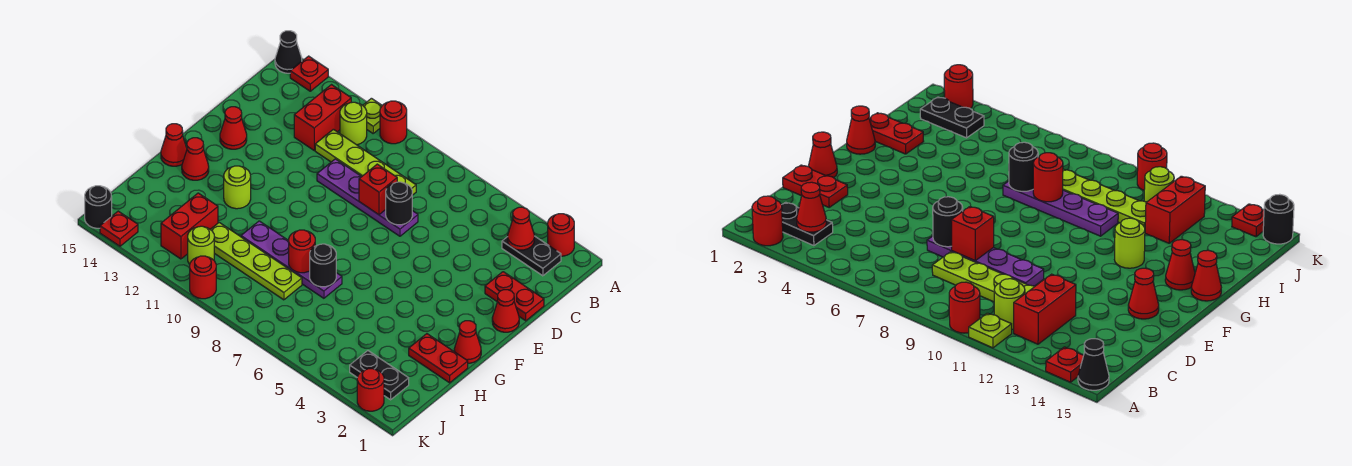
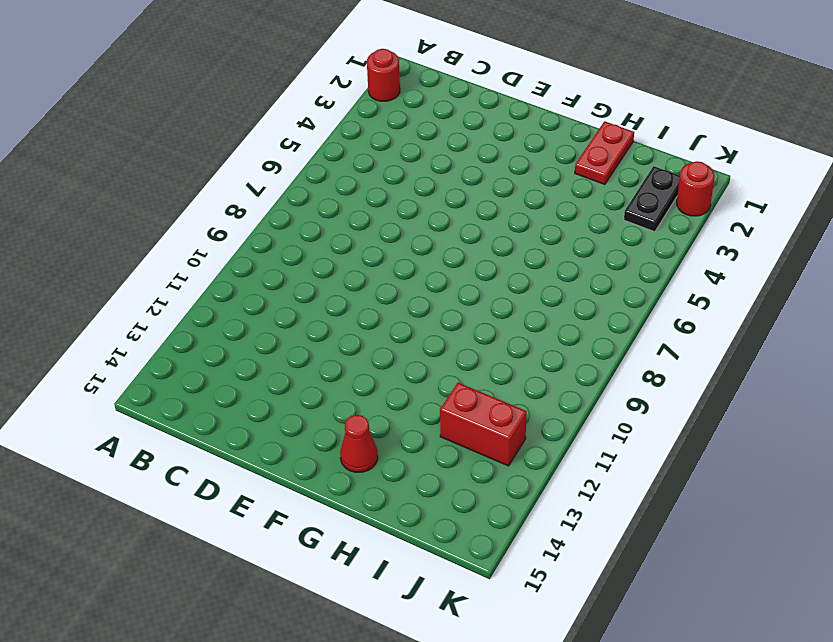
none -> red 1x1 round brick [380,101,407,144]
none -> lime 1x1 plate [363,98,382,133]
none -> red 1x1 plate [290,56,328,91]
none -> black 1x1 cone [275,31,302,73]

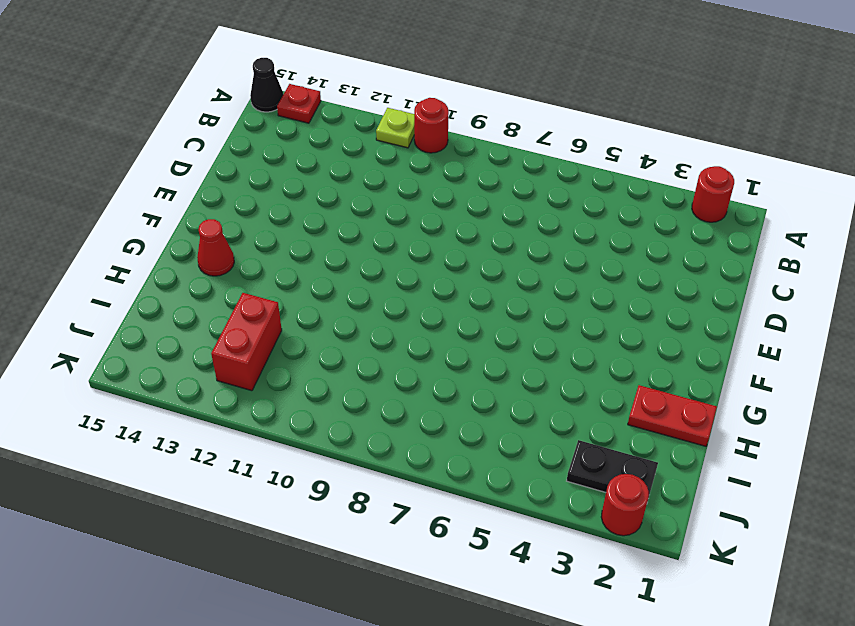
none -> black 1x2 plate [502,236,561,276]
none -> lime 1x1 round brick [340,102,367,145]
none -> red 1x2 brick [294,85,351,150]
none -> lime 1x4 plate [315,129,416,195]

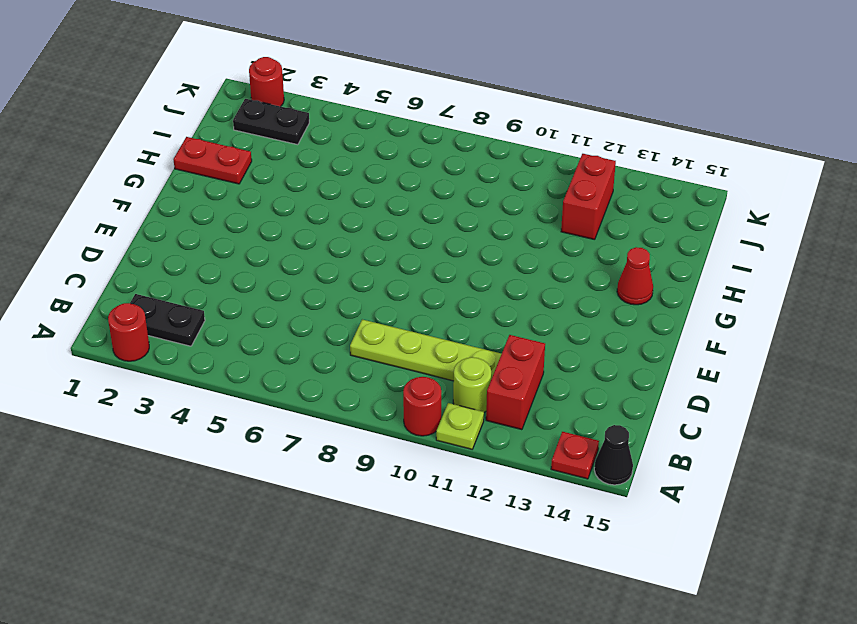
none -> red 1x2 plate [485,272,544,321]
none -> purple 1x4 plate [317,159,418,236]
none -> red 1x1 cone [492,290,519,332]
none -> red 1x1 cone [220,107,247,149]

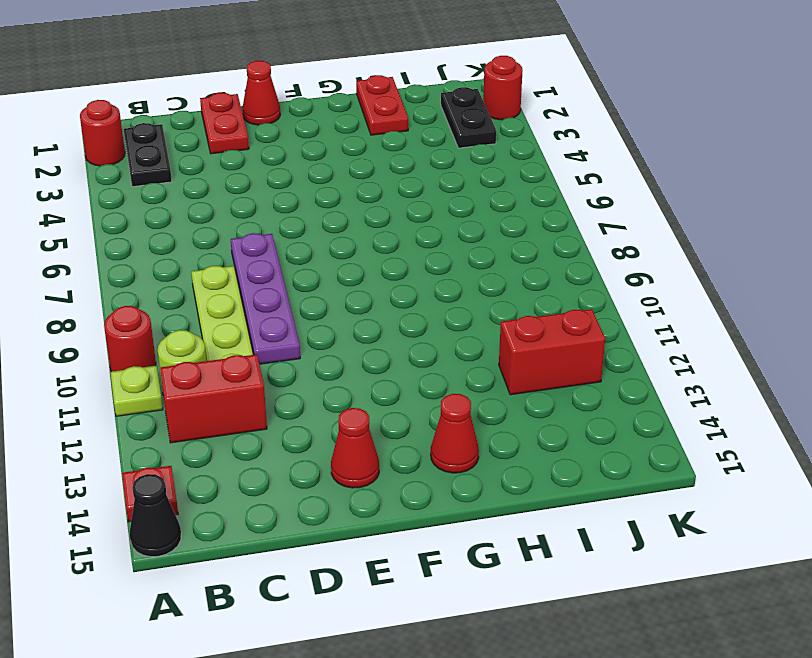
none -> red 1x1 cone [454,321,481,363]
none -> lime 1x1 round brick [224,166,251,209]
none -> red 1x1 cone [161,124,187,166]
none -> purple 1x4 plate [241,221,342,298]

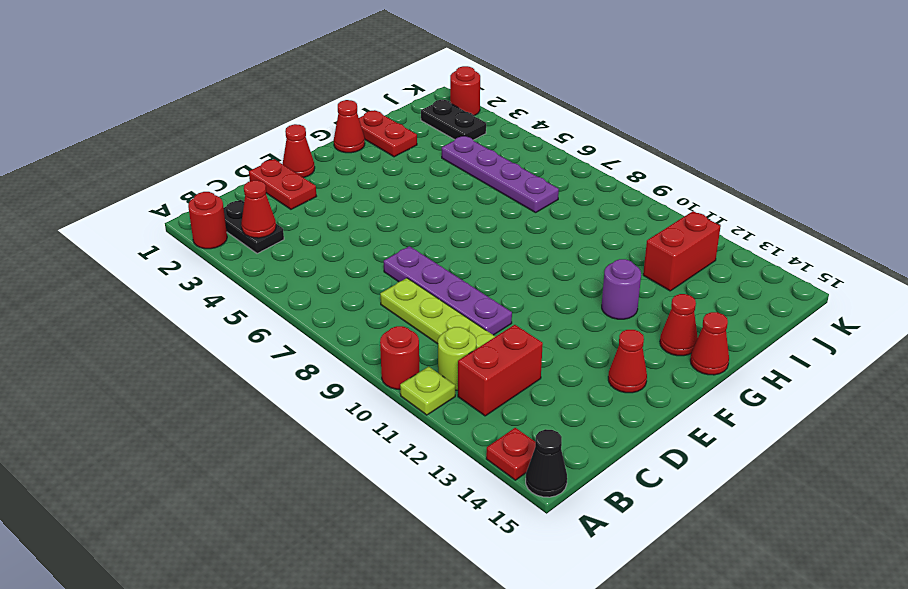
purple 1x1 round brick [602,259,641,319] -> lime 1x1 round brick [224,166,251,209]
purple 1x4 plate [442,136,559,213] -> purple 1x4 plate moved to [241,221,342,298]
none -> lime 1x4 plate [210,223,302,300]
none -> lime 1x1 round brick [188,226,214,264]
none -> red 1x1 round brick [190,256,216,299]
none -> red 1x1 plate [100,211,138,246]

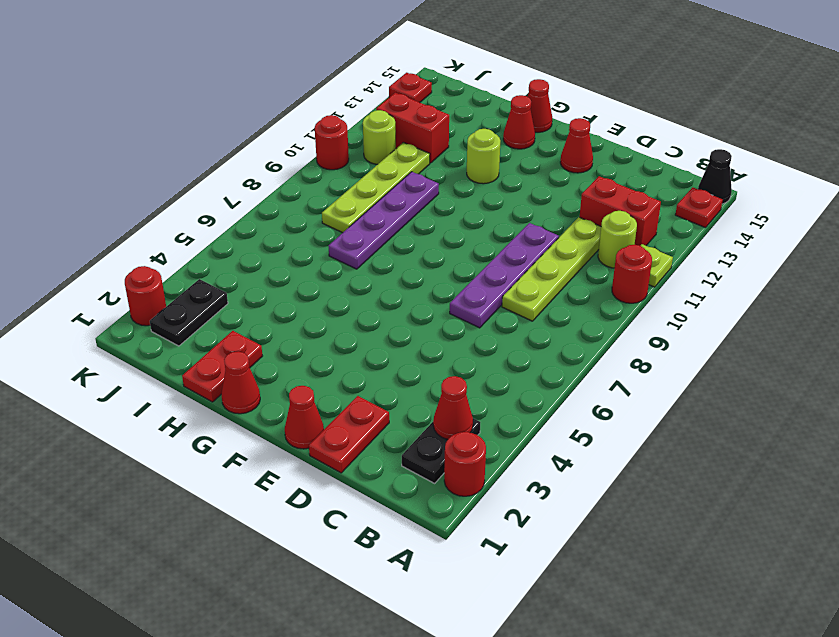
none -> black 1x1 round brick [85,186,112,228]
none -> black 1x1 round brick [386,182,412,225]
none -> red 1x1 brick [359,164,397,215]
none -> black 1x1 round brick [310,244,336,287]

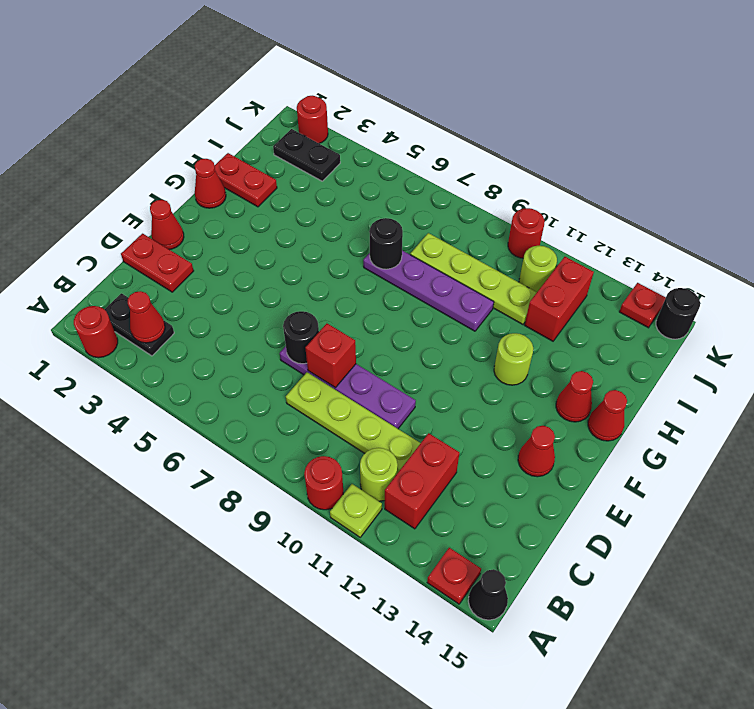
none -> red 1x1 round brick [289,230,315,273]

